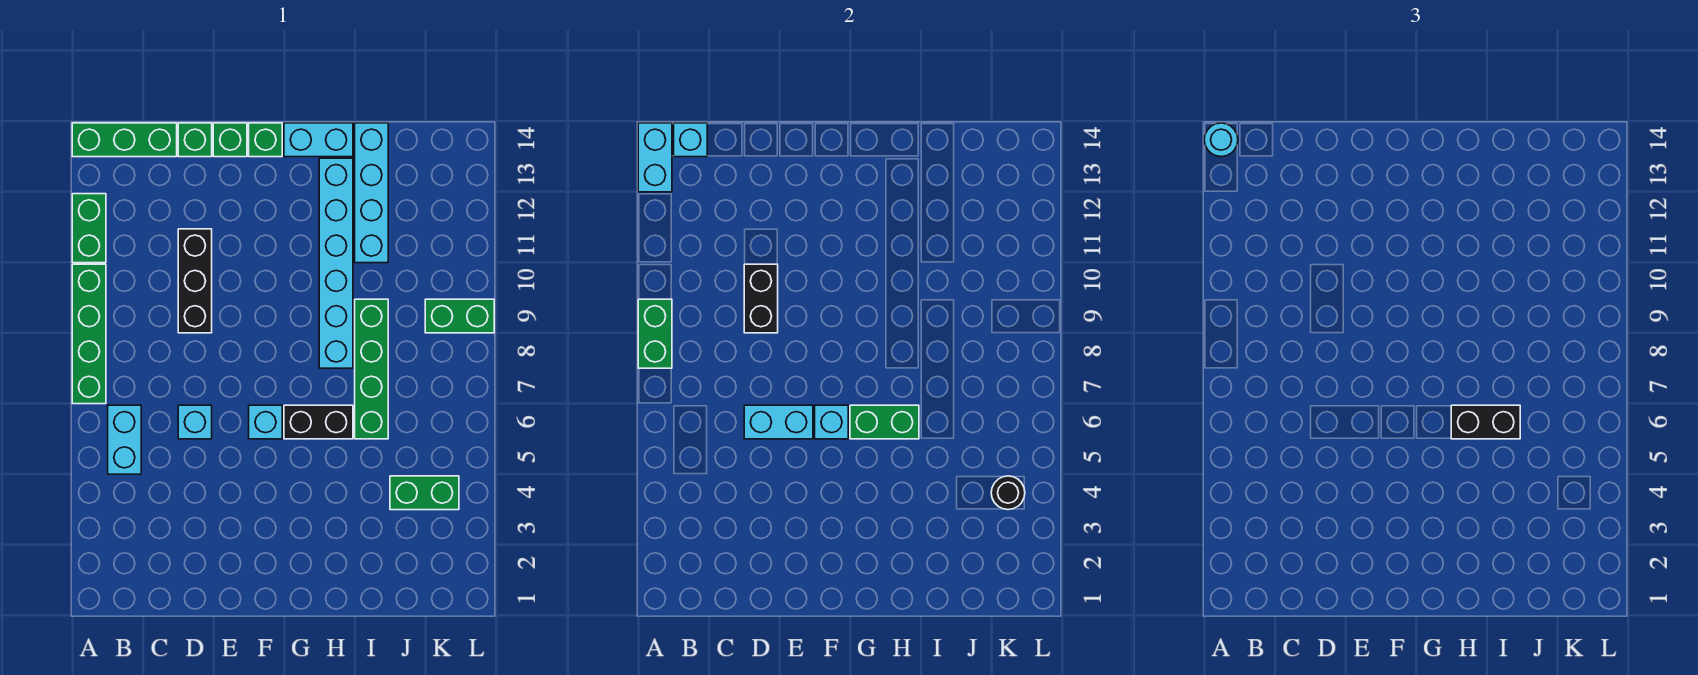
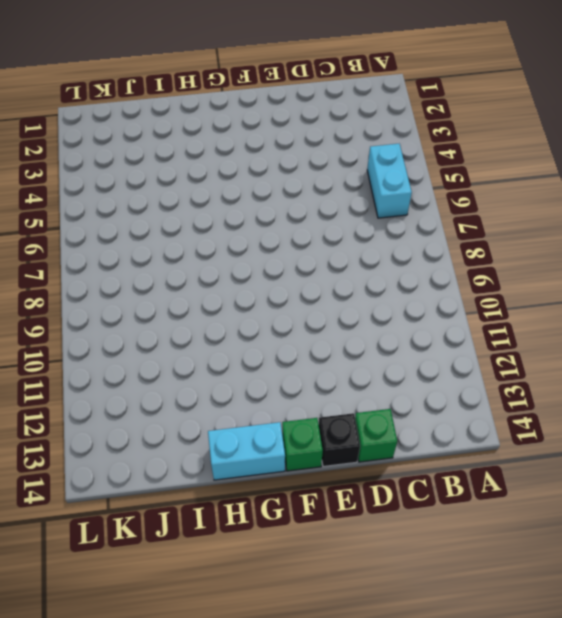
black 1x1 brick [319,413,360,467] -> green 1x1 brick [213,123,247,157]
none -> green 1x4 brick [72,264,106,404]
none -> green 1x2 brick [72,194,106,263]
none -> green 1x3 brick [72,123,177,157]

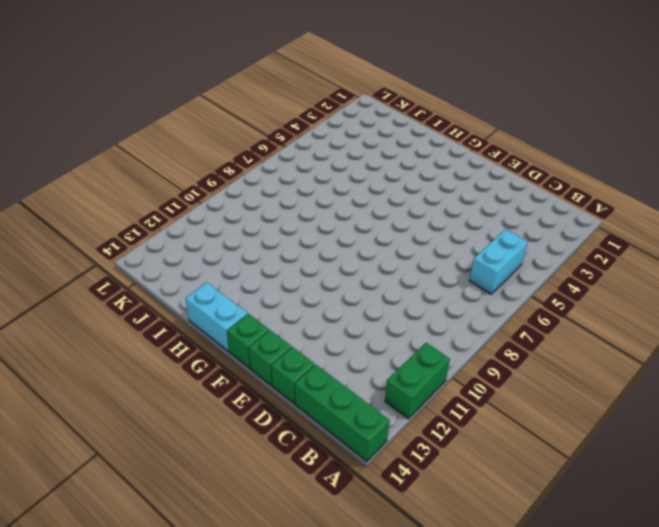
none -> green 1x4 brick [72,264,106,404]
none -> cyan 1x1 brick [178,405,212,439]
none -> black 1x3 brick [178,229,212,333]

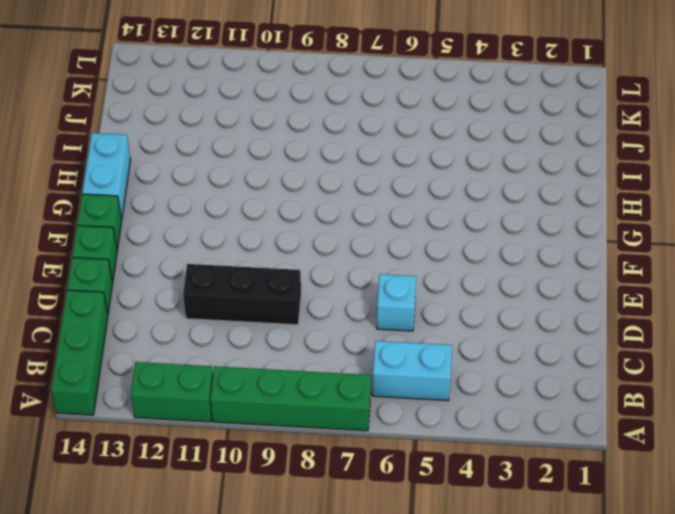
none -> cyan 1x1 brick [249,405,282,439]
none -> black 1x2 brick [284,405,353,439]
none -> cyan 1x6 brick [319,158,353,368]

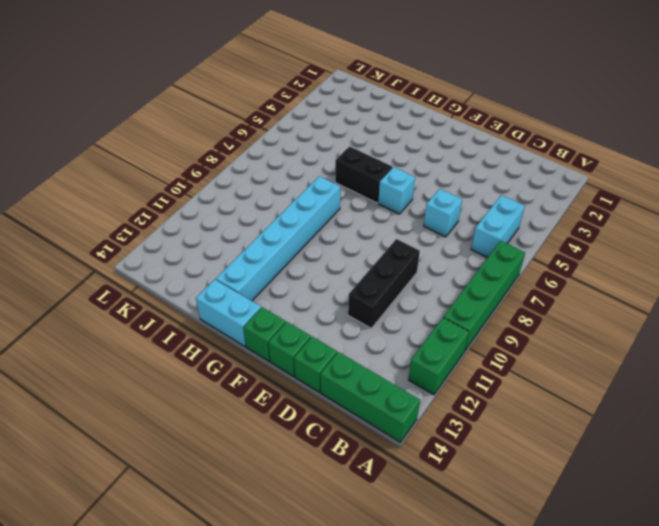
none -> green 1x4 brick [355,299,388,439]
none -> cyan 1x4 brick [355,123,388,263]
none -> green 1x2 brick [390,476,459,510]

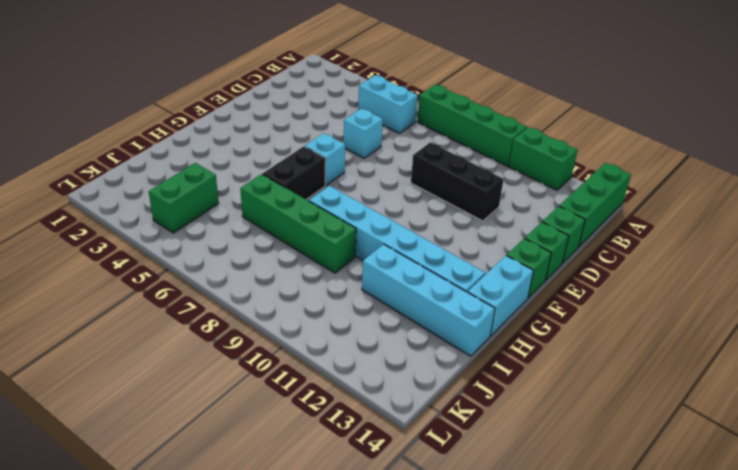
none -> green 1x2 brick [425,299,494,333]
none -> green 1x2 brick [638,299,672,368]
none -> cyan 1x2 brick [638,123,672,192]

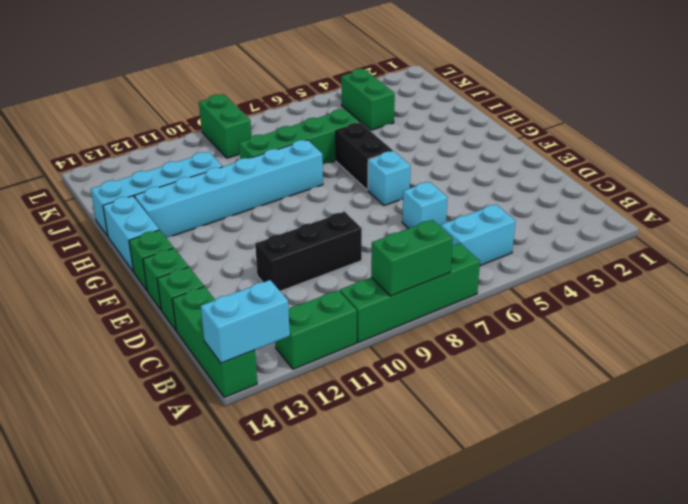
none -> cyan 1x1 brick [674,123,707,157]
none -> cyan 1x2 brick [744,405,813,439]
none -> black 1x2 brick [744,264,778,333]

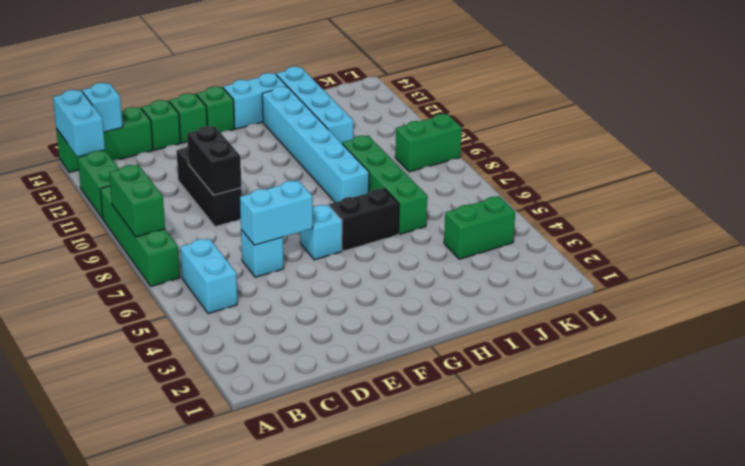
none -> cyan 1x1 brick [815,405,848,439]
none -> green 1x2 brick [850,405,919,439]
none -> black 1x1 round brick [991,476,1025,510]

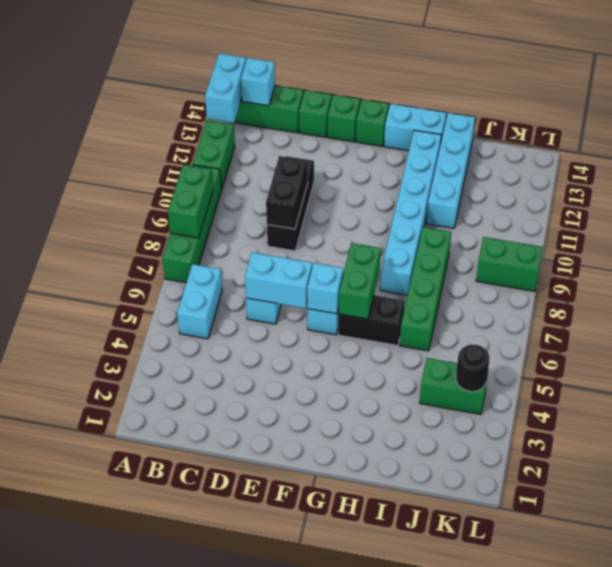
green 1x2 brick [339,243,381,319] -> green 1x2 brick turned to [850,405,919,439]
none -> cyan 1x1 round brick [1204,123,1238,157]
none -> black 1x2 brick [1451,405,1520,439]

